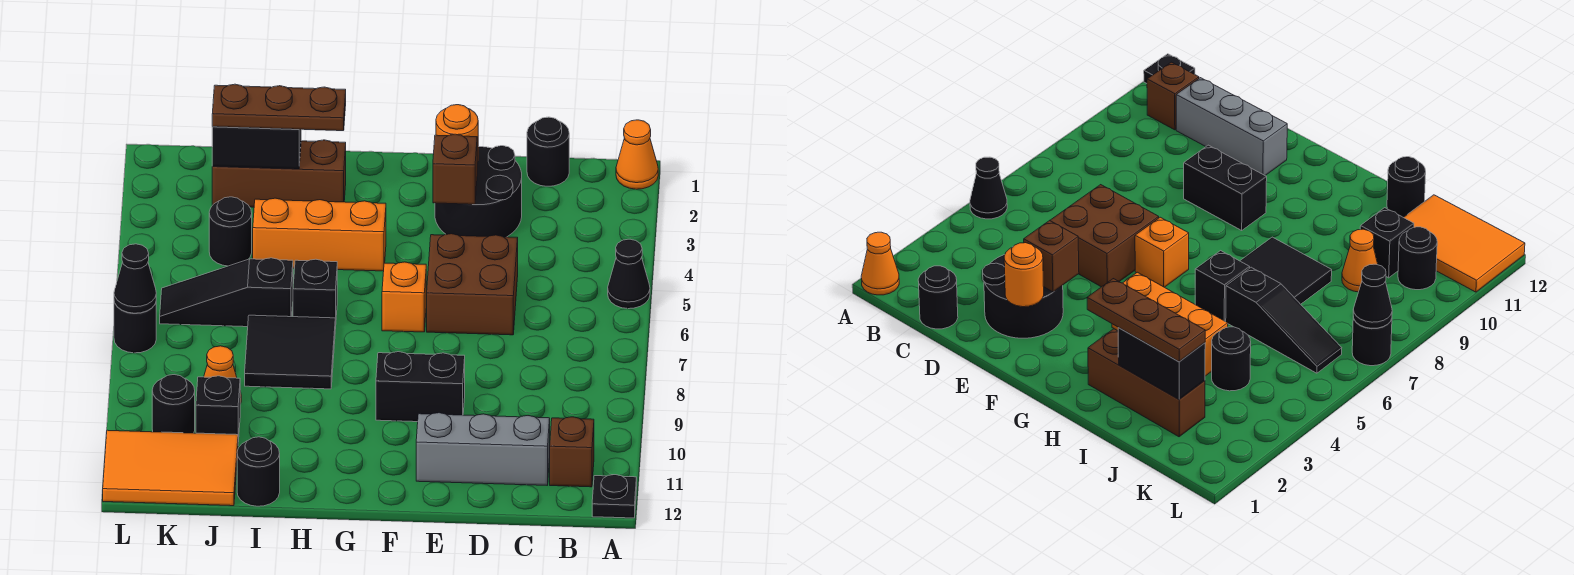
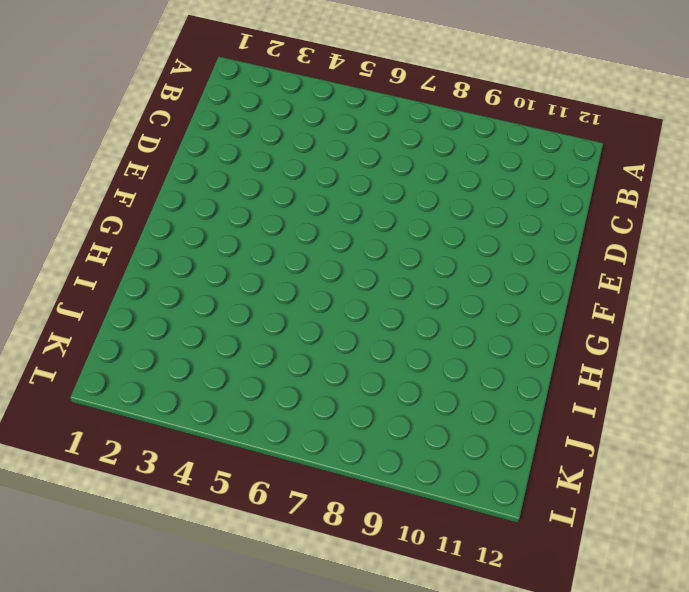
none -> orange 1x1 cone [616,120,658,189]
none -> black 1x1 cone [608,239,650,309]
none -> black 1x1 plate [592,475,637,518]

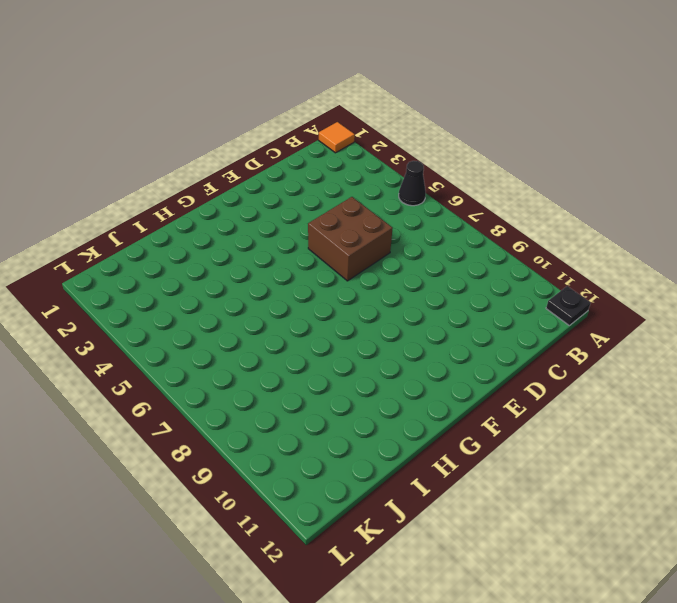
orange 1x1 tile [319,122,355,153] -> orange 1x1 cone [616,120,658,189]
none -> brown 1x1 brick [550,417,594,487]
none -> black 1x1 round brick [527,117,569,186]
none -> grey 1x3 brick [416,413,550,485]

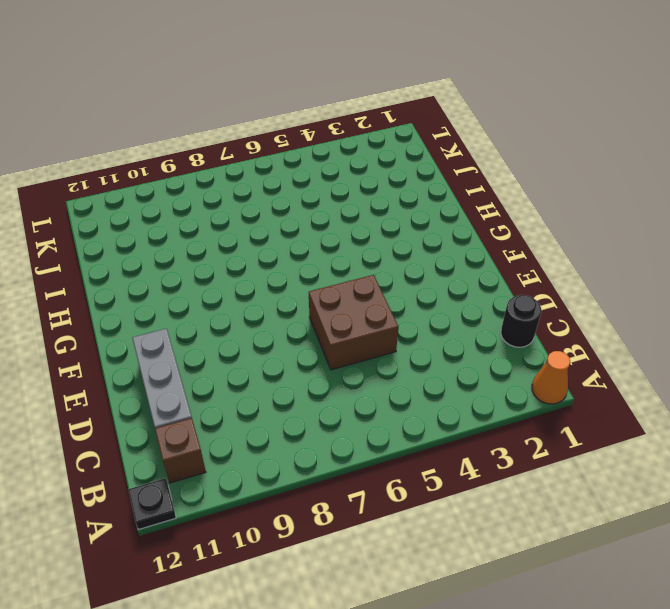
none -> black 1x1 cone [608,239,650,309]
none -> black 2x2 round brick [435,146,522,237]
none -> black 1x2 brick [376,352,465,422]

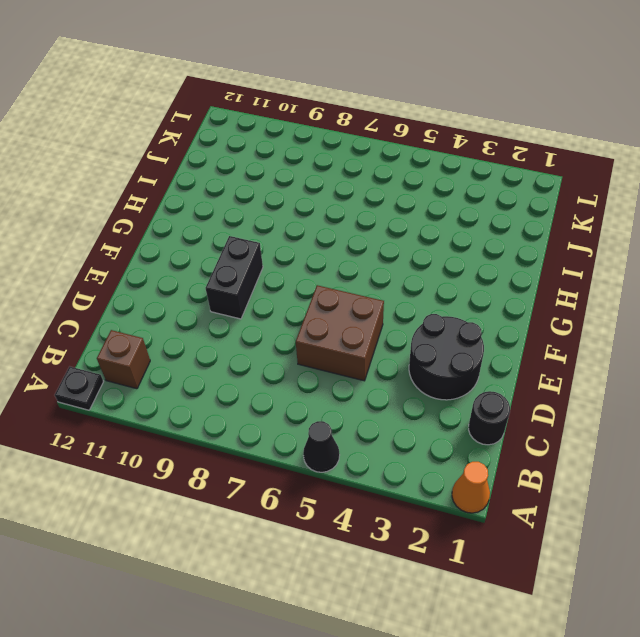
none -> grey 1x3 brick [416,413,550,485]
none -> orange 1x1 brick [382,262,426,332]
none -> orange 1x3 brick [253,198,386,271]

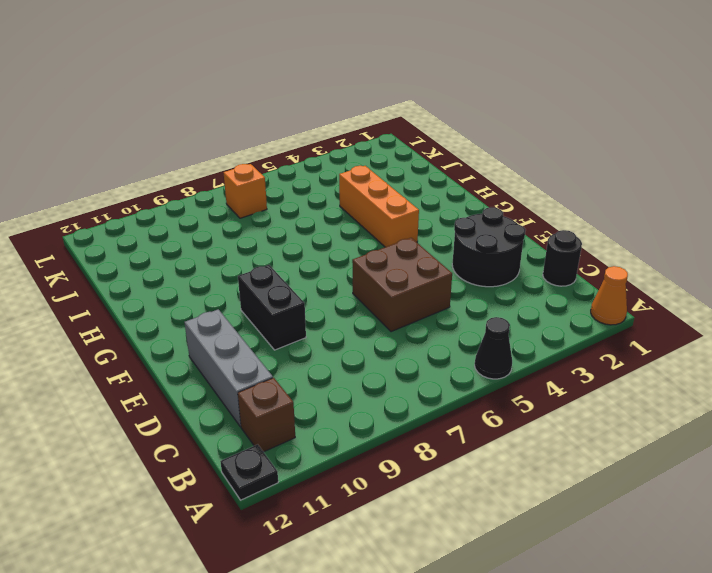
orange 1x1 brick [224,164,267,218] -> orange 1x1 brick moved to [382,262,426,332]
none -> brown 1x3 brick [212,140,346,207]
none -> black 1x1 brick [293,259,337,329]
none -> black 2x2 tile [245,315,335,389]

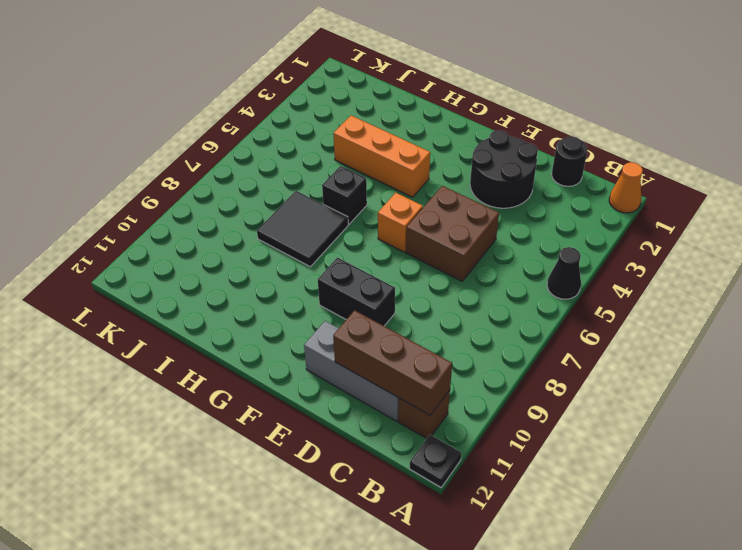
brown 1x3 brick [333,310,452,415] -> brown 1x3 brick moved to [212,140,346,207]
none -> black 1x3 slope [160,258,293,327]
none -> black 1x1 round brick [237,437,280,506]
none -> black 1x1 round brick [209,197,252,266]

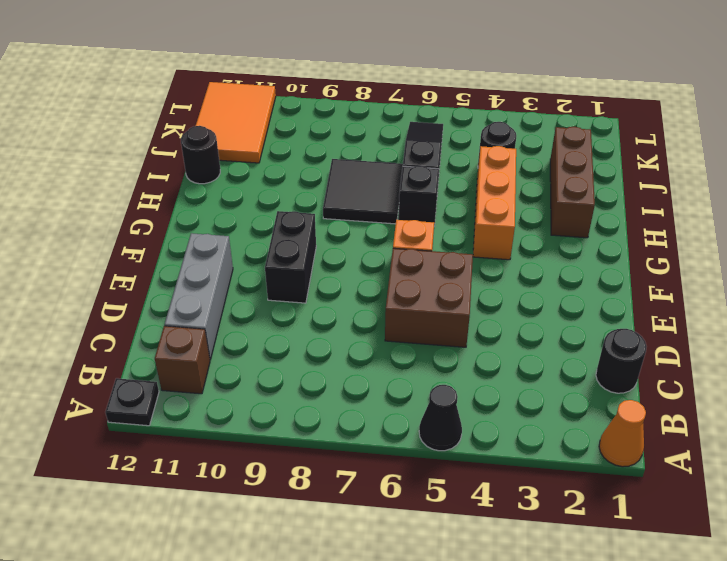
none -> black 2x2 round brick [435,146,522,237]
none -> orange 1x1 cone [204,346,241,404]
none -> black 1x1 brick [196,376,240,442]

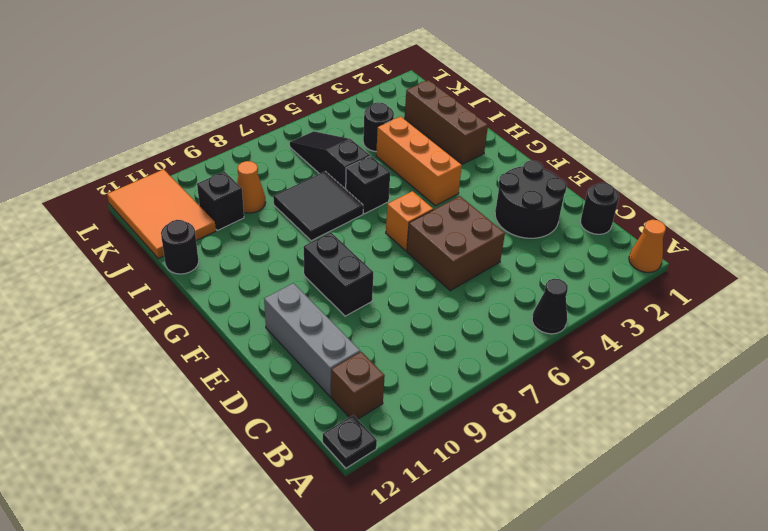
none -> black 1x1 round brick [152,375,195,433]
none -> black 1x1 round brick [114,301,156,353]
none -> orange 1x1 round brick [436,105,478,163]

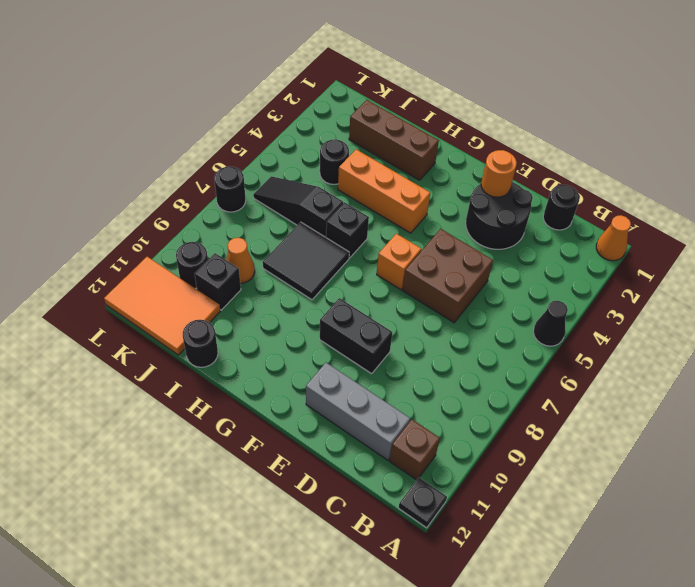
none -> brown 1x1 brick [433,134,477,204]
none -> black 1x2 brick [212,127,301,169]
none -> black 1x1 cone [114,244,156,313]

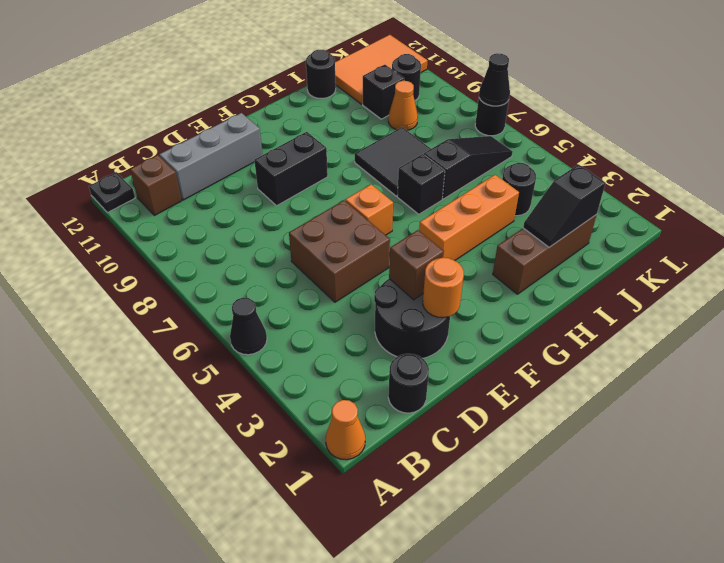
black 1x2 slope [523,165,605,247] -> black 1x2 brick [212,127,301,169]
none -> brown 1x3 plate [212,84,346,131]

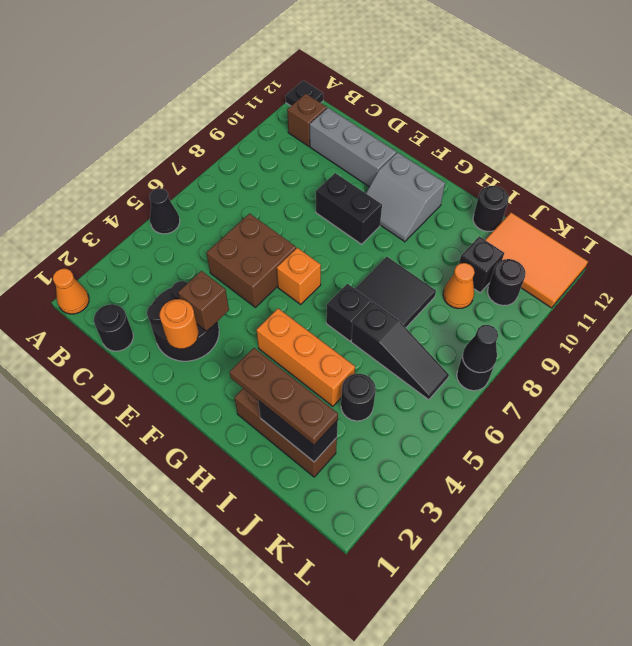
grey 2x2 slope [366,152,445,242] -> none

